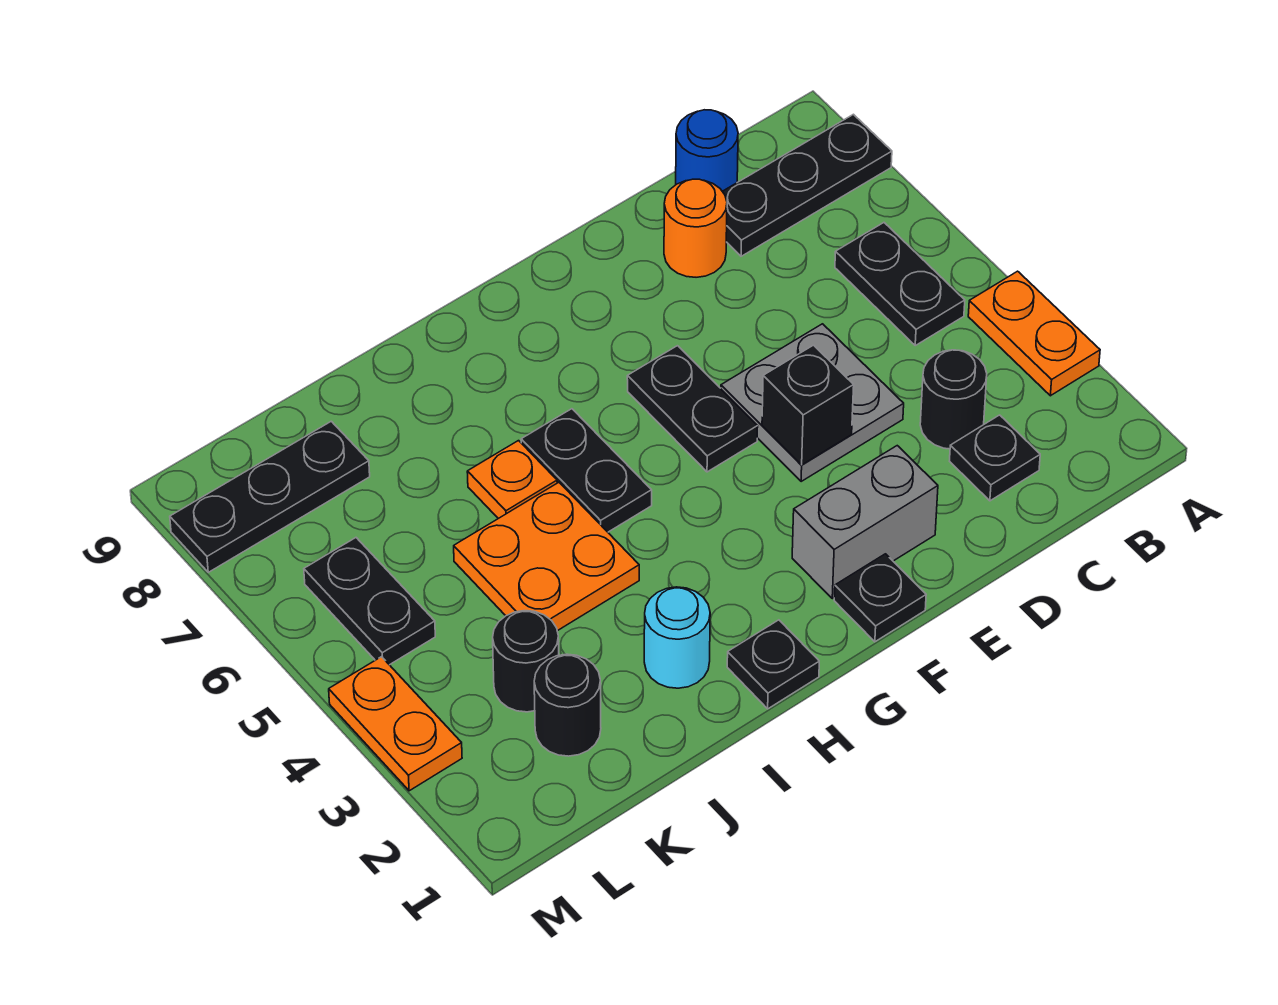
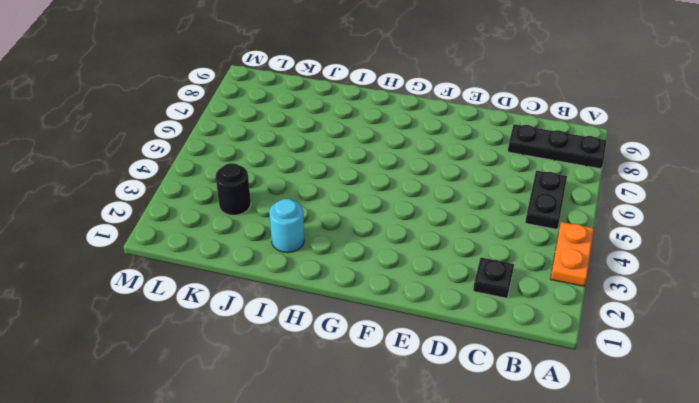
none -> black 1x1 round brick [920,350,987,449]
none -> blue 1x1 round brick [676,110,738,191]
none -> grey 2x2 plate [721,324,904,482]

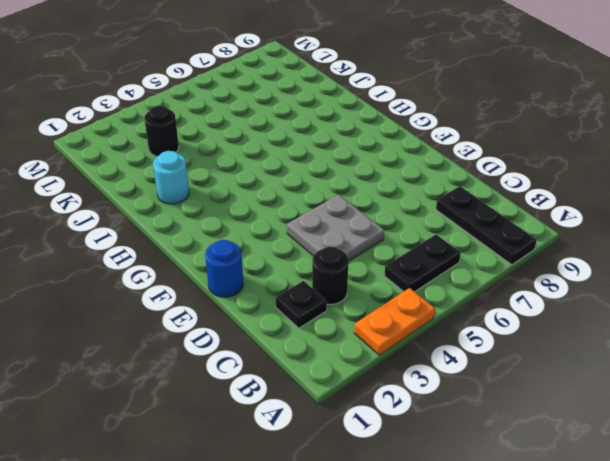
blue 1x1 round brick [205,240,243,297] -> blue 1x1 round brick moved to [676,110,738,191]
none -> orange 1x1 round brick [664,179,727,277]
none -> grey 1x2 brick [792,446,938,599]
none -> black 1x1 plate [834,554,926,642]

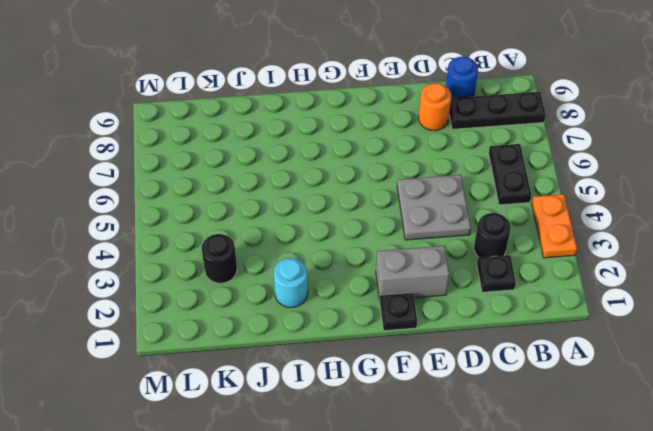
none -> black 1x2 plate [627,346,758,472]
none -> black 1x1 plate [727,620,819,709]
none -> black 1x2 plate [521,409,652,532]

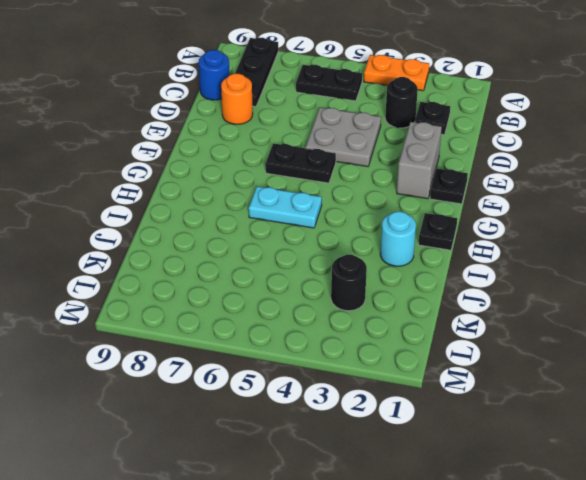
cyan 1x2 plate [249,187,322,228] -> black 1x2 plate [521,409,652,532]
none -> orange 2x2 plate [454,482,639,631]
none -> orange 1x1 plate [467,441,557,519]
none -> black 1x1 round brick [534,654,601,756]

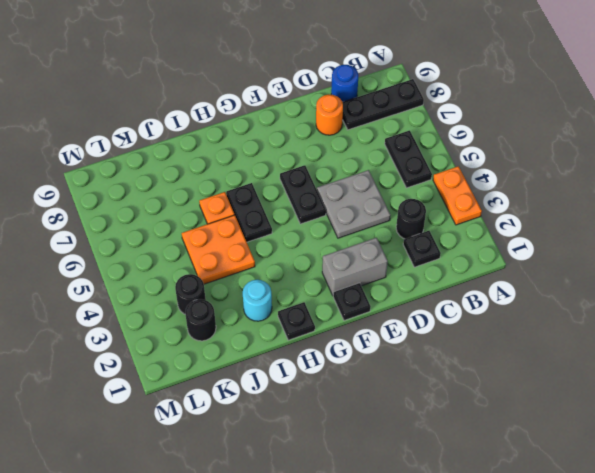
none -> black 1x3 plate [170,421,370,572]
none -> black 1x2 plate [304,538,435,665]
none -> orange 1x2 plate [329,657,462,791]

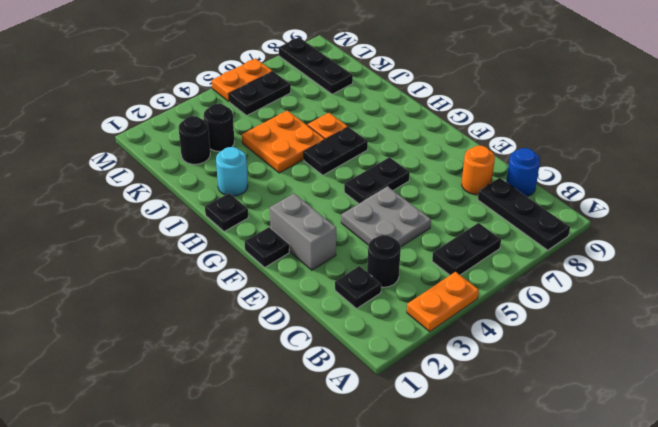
orange 1x2 plate [212,59,272,101] -> orange 1x2 plate moved to [329,657,462,791]
none -> black 1x1 brick [762,345,854,465]

